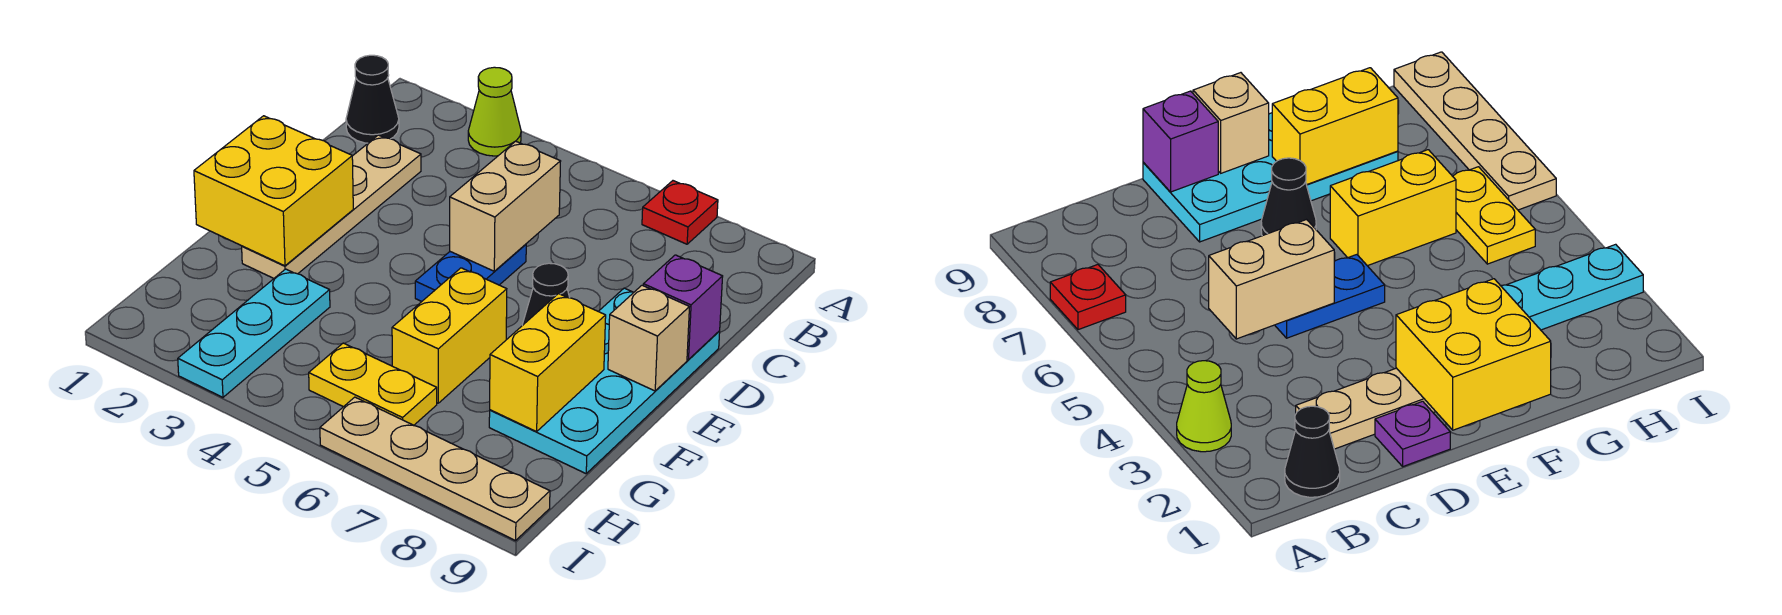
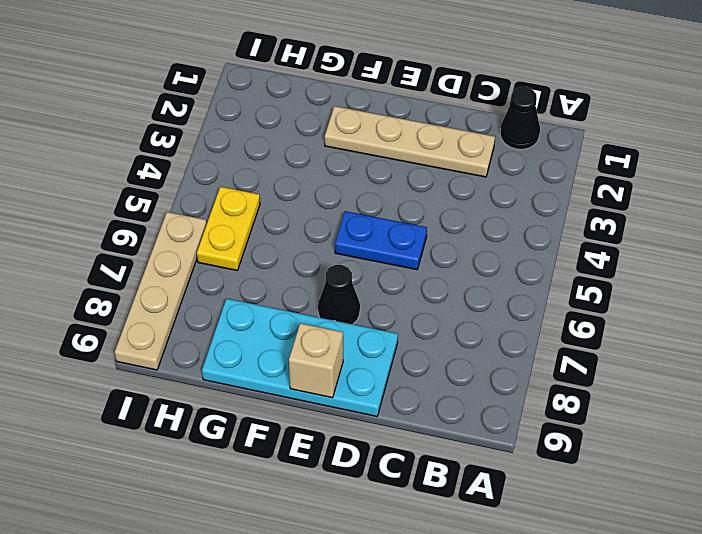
none -> lime 1x1 cone [468,67,521,156]
none -> red 1x1 plate [642,181,718,244]
none -> purple 1x1 plate [1375,401,1450,466]

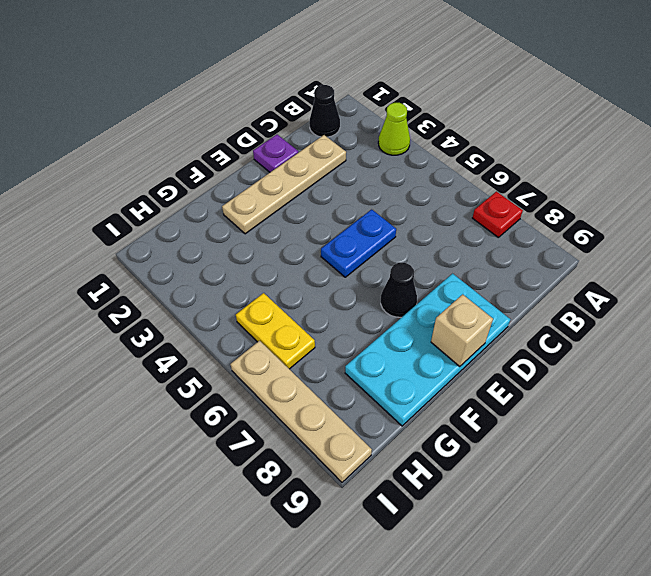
none -> yellow 1x2 brick [392,268,507,403]
none -> cyan 1x3 plate [178,269,330,397]
none -> tan 1x2 brick [450,141,561,271]

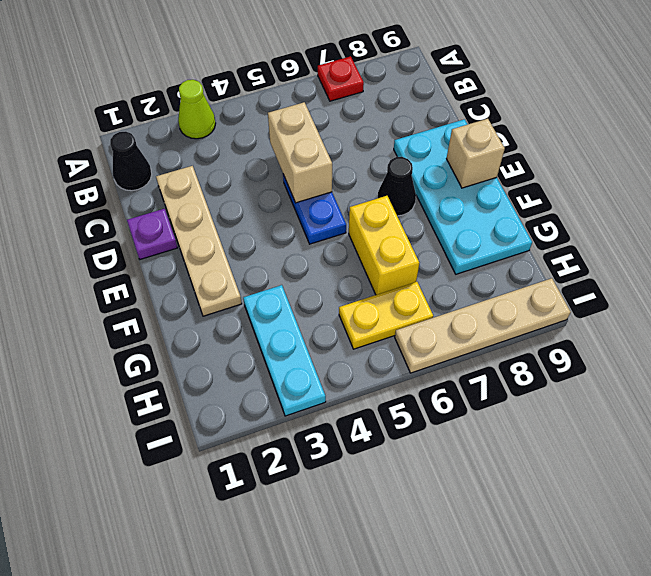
none -> purple 1x1 brick [643,255,723,360]
none -> yellow 2x2 brick [194,116,353,266]
none -> yellow 1x2 brick [490,294,606,432]

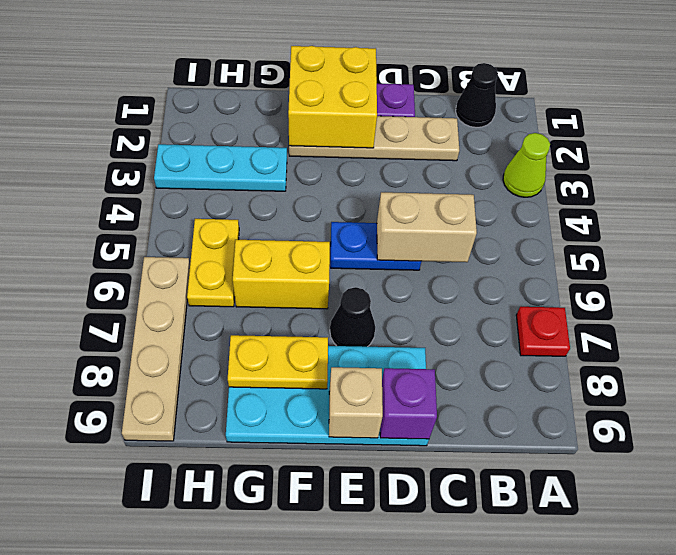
yellow 1x2 plate [228,335,328,389] -> yellow 1x2 brick [490,294,606,432]

